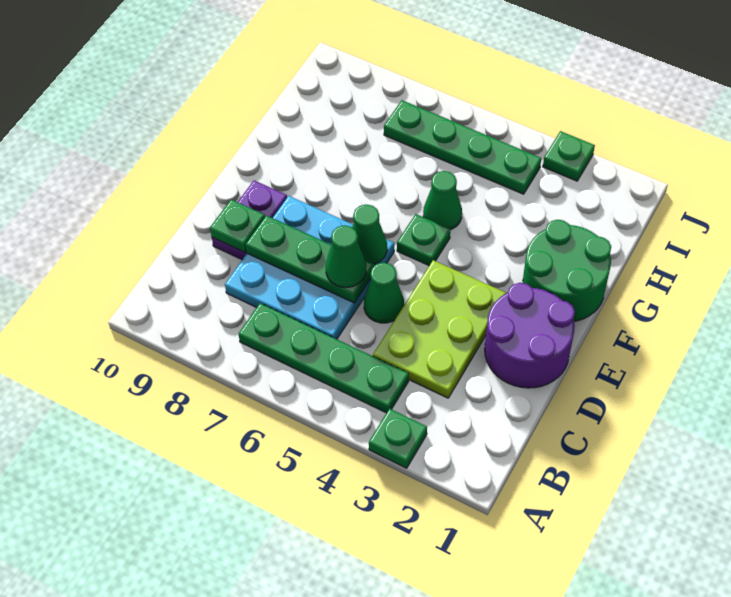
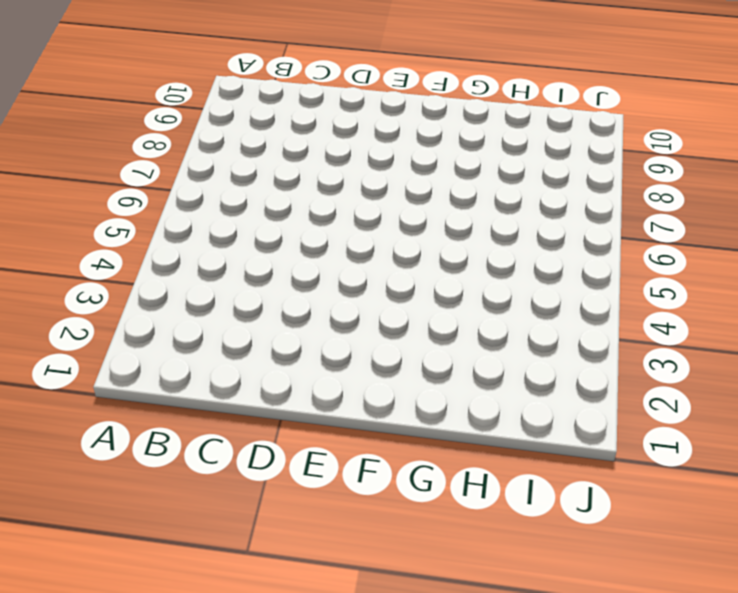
none -> green 1x1 plate [369,409,427,468]
none -> green 1x4 plate [239,303,409,413]
none -> lime 2x3 plate [373,260,506,398]

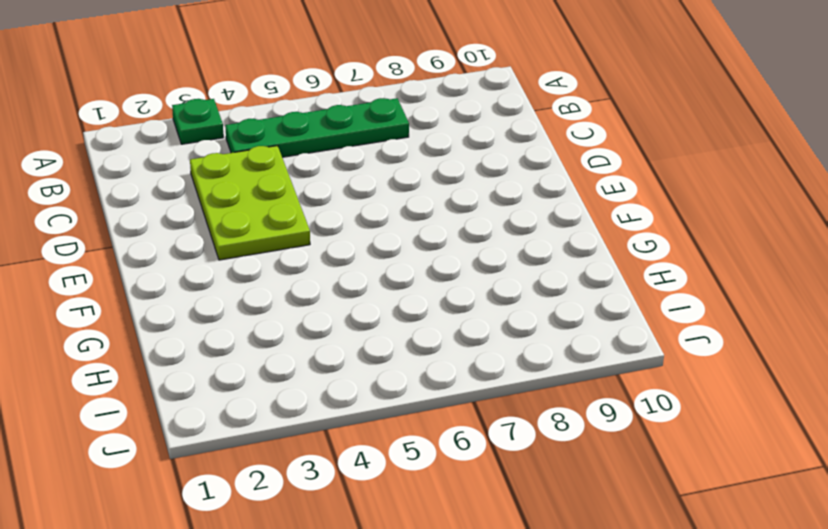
none -> cyan 3x3 plate [225,196,394,339]
none -> purple 2x2 round brick [485,283,575,388]
none -> green 1x1 cone [364,263,404,323]

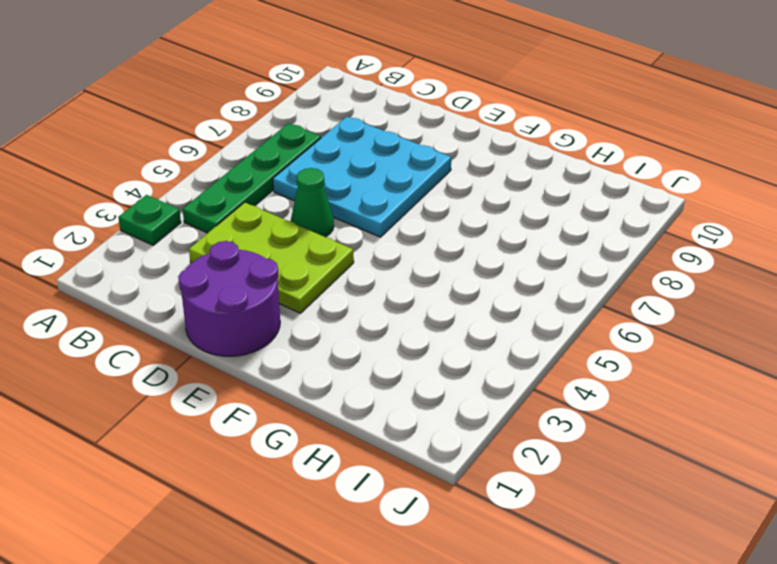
none -> purple 1x2 plate [212,181,287,260]
none -> green 2x2 round brick [523,220,611,321]
none -> green 1x1 plate [397,214,450,265]

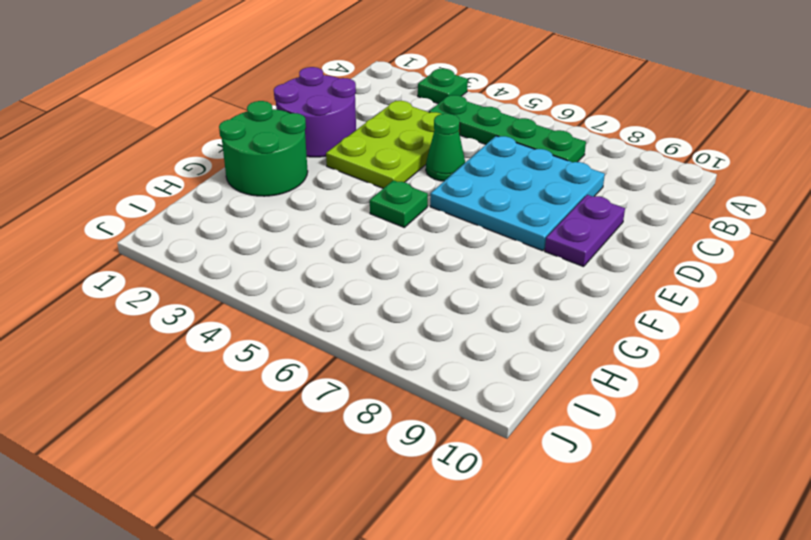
none -> green 1x1 cone [423,171,462,230]
none -> green 1x4 plate [384,100,541,194]
none -> green 1x1 plate [543,131,595,181]

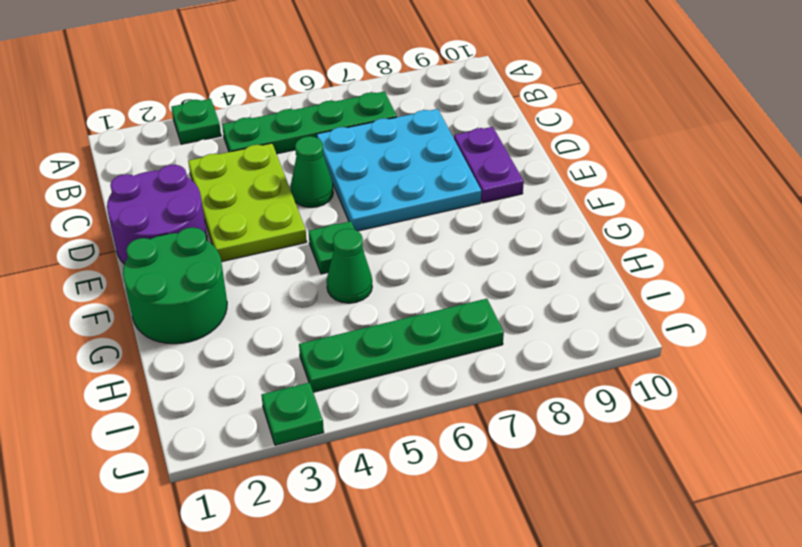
none -> green 1x3 plate [246,215,374,303]
none -> green 1x1 plate [210,200,265,252]
none -> green 1x1 cone [352,205,387,264]

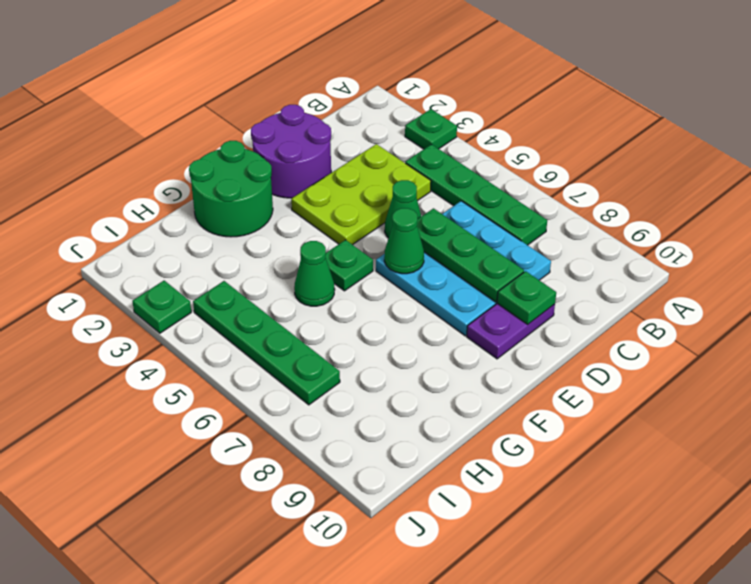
none -> green 1x1 cone [326,225,366,287]

